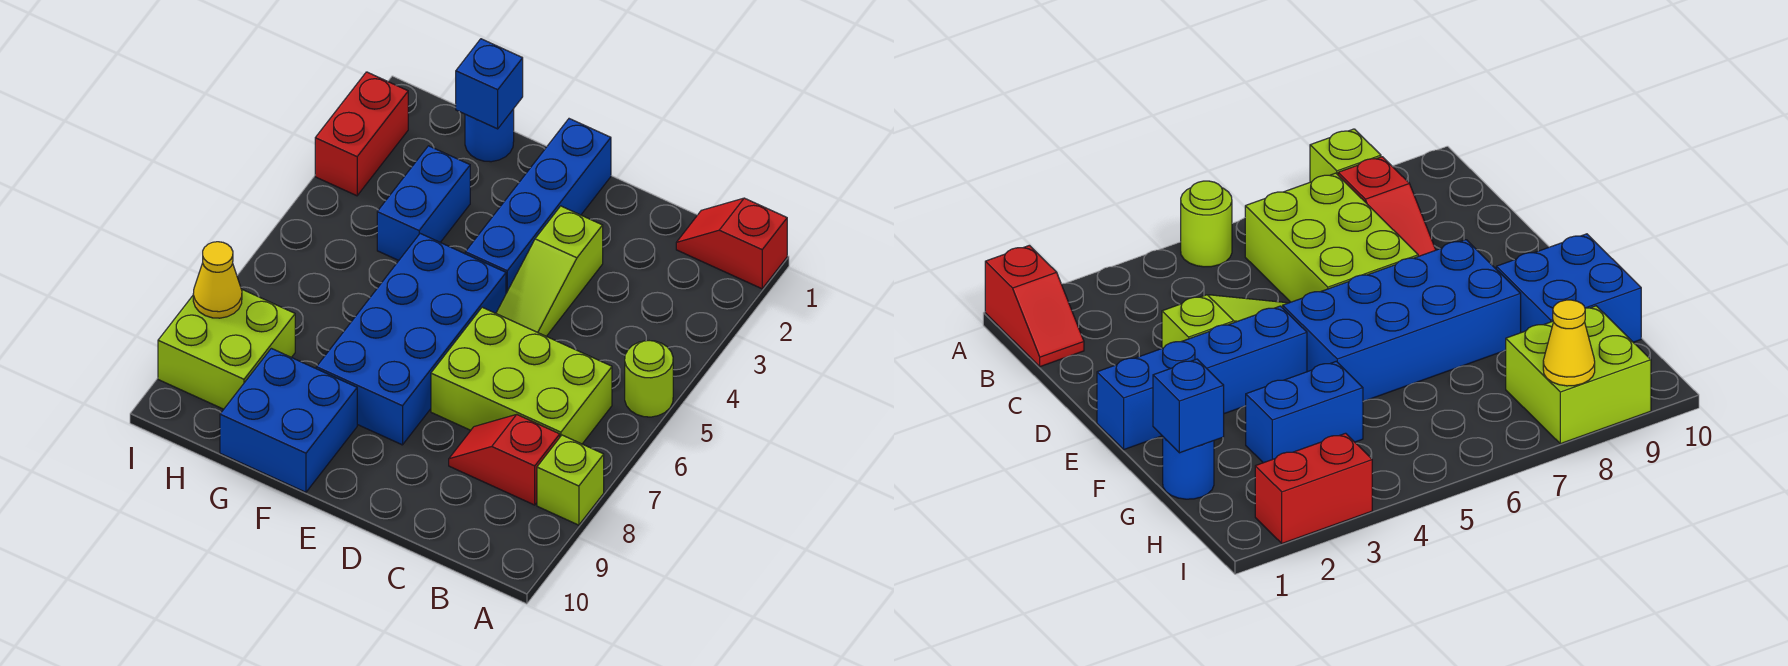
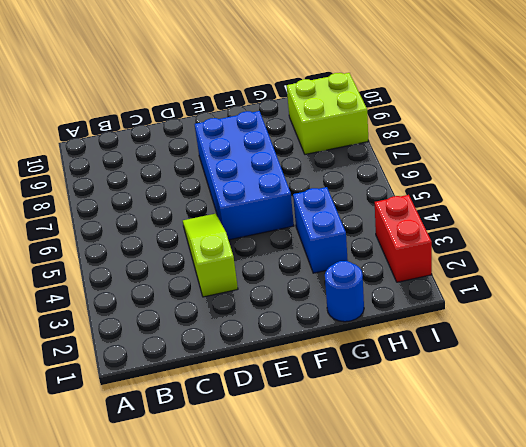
none -> red 1x2 slope [676,198,787,289]
none -> lime 1x1 round brick [625,341,673,417]
none -> lime 1x1 brick [537,435,604,525]

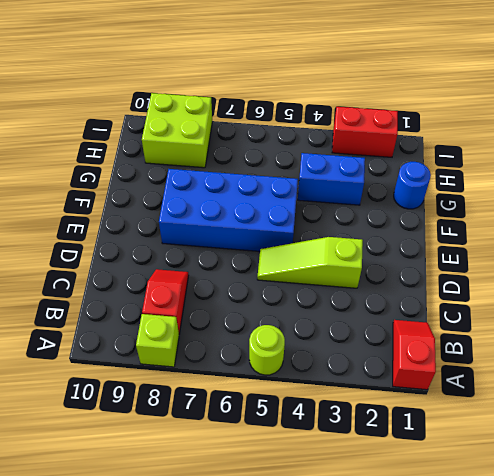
none -> lime 2x3 brick [431,307,612,444]
none -> blue 1x4 brick [465,119,611,293]
none -> blue 2x2 brick [220,348,357,492]

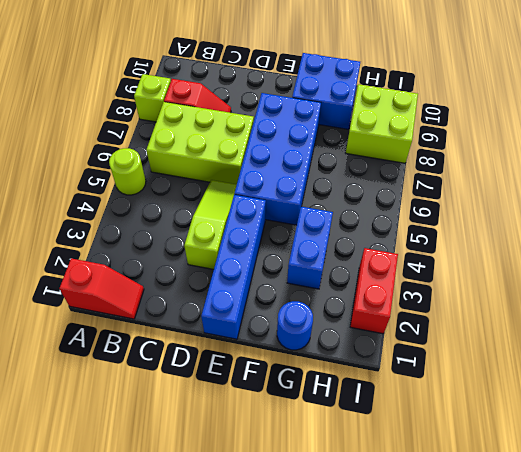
none -> blue 1x1 brick [456,39,523,129]
none -> yellow 1x1 cone [193,242,242,318]

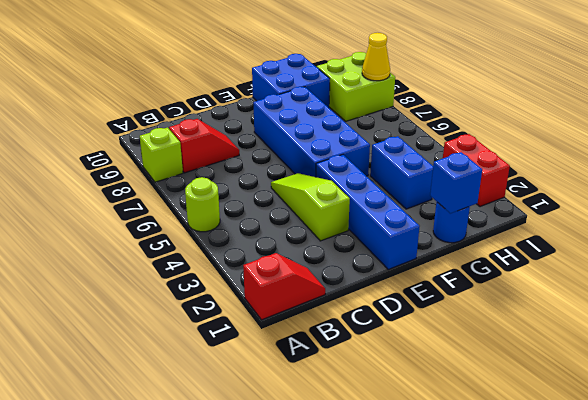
none -> lime 2x3 brick [431,307,612,444]

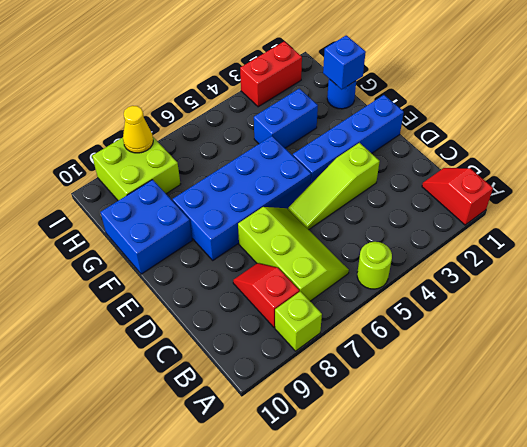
lime 2x3 slope [238,207,349,301] -> lime 2x3 brick [431,307,612,444]

